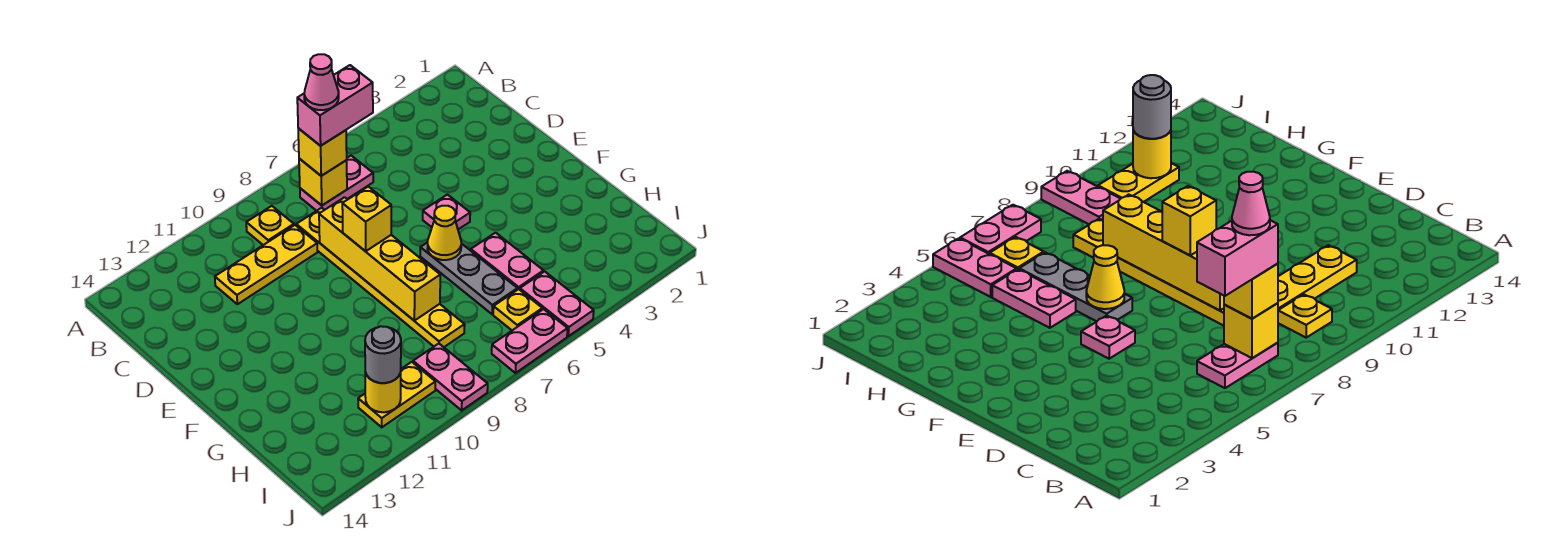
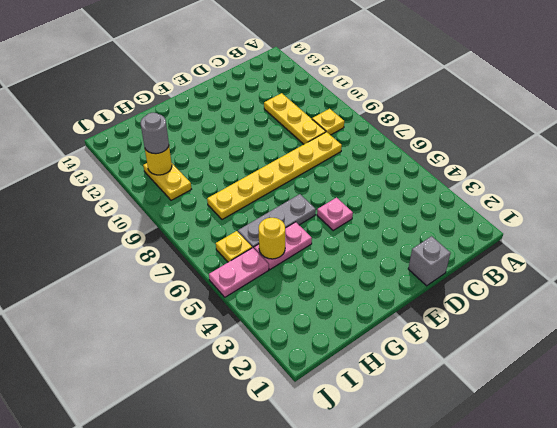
grey 1x1 brick [408,236,450,286] -> none
yellow 1x1 round brick [259,218,285,259] -> none
none -> pink 1x2 plate [300,156,373,211]
none -> pink 1x2 plate [413,344,488,410]
none -> pink 1x2 plate [492,309,568,373]

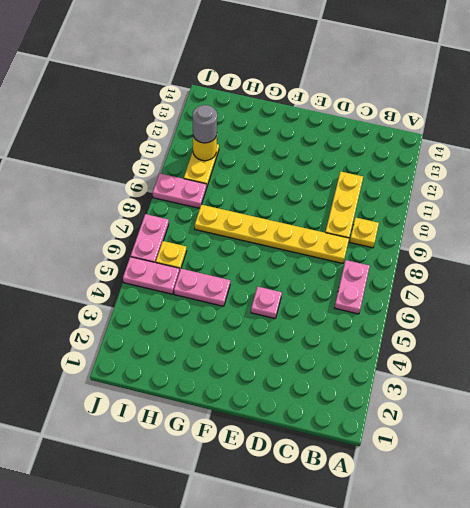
none -> grey 1x3 plate [420,242,517,314]
none -> yellow 1x1 brick [299,159,347,205]
none -> yellow 1x4 brick [319,197,440,321]

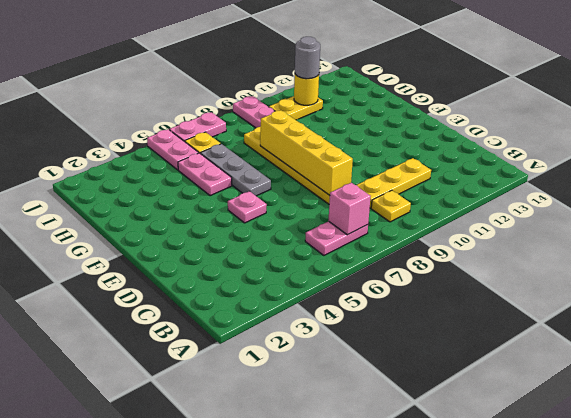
pink 1x1 brick [328,183,371,235] -> yellow 1x1 brick [299,159,347,205]
none -> yellow 1x1 cone [427,206,461,260]
none -> yellow 1x1 brick [298,129,347,176]
none -> yellow 1x1 brick [342,186,391,251]

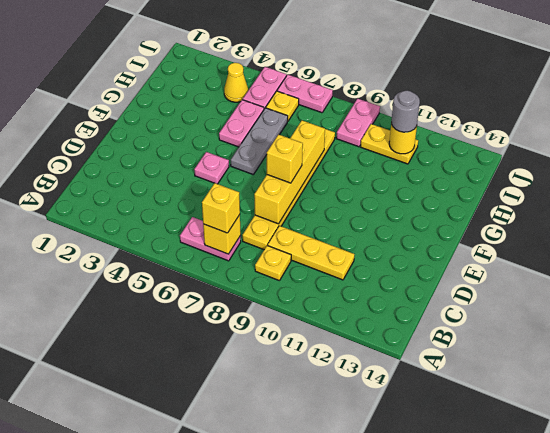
yellow 1x1 cone [224,63,248,102] -> yellow 1x1 cone moved to [427,206,461,260]
none -> pink 1x2 brick [297,65,373,146]
none -> pink 1x1 cone [304,54,339,110]

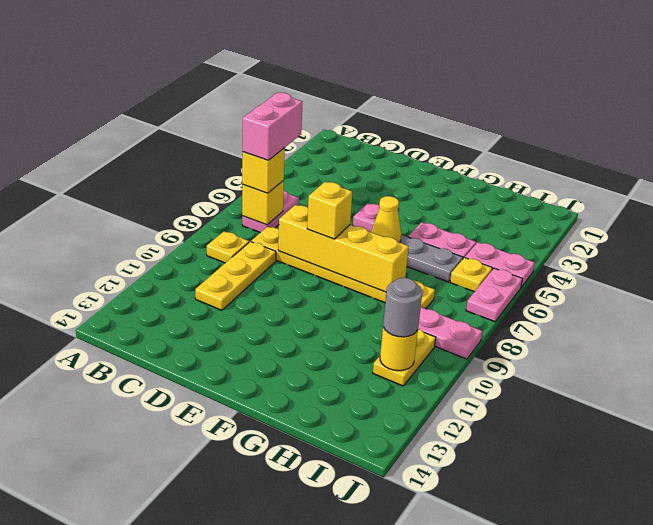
none -> pink 1x1 cone [304,54,339,110]

